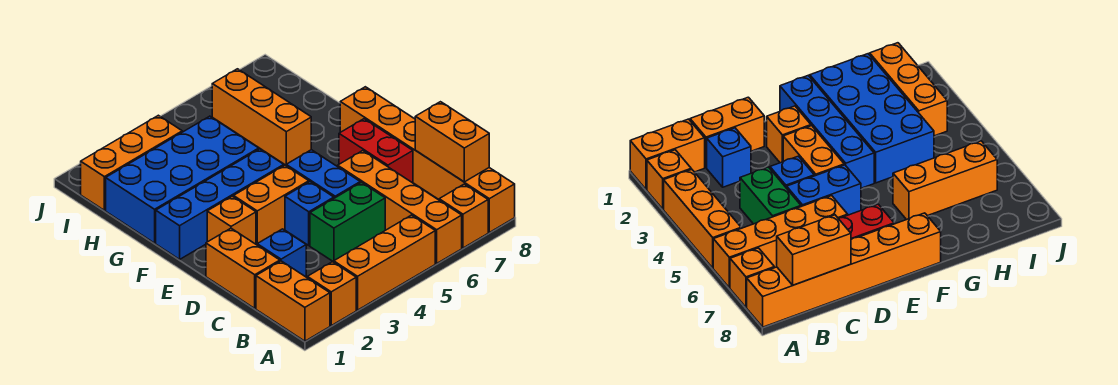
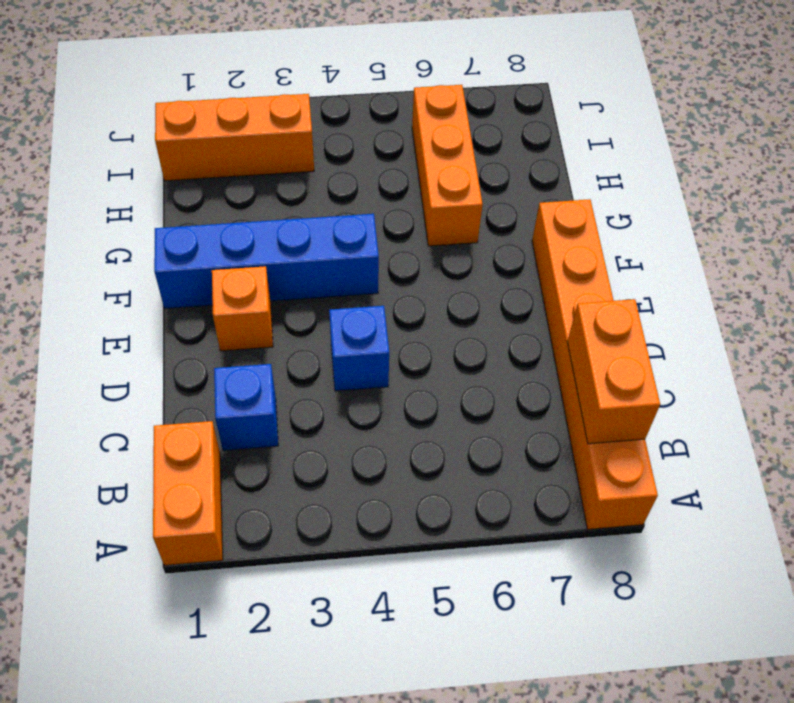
none -> orange 1x1 brick [307,262,356,326]
none -> orange 1x3 brick [334,215,435,310]
none -> orange 1x4 brick [338,151,462,263]

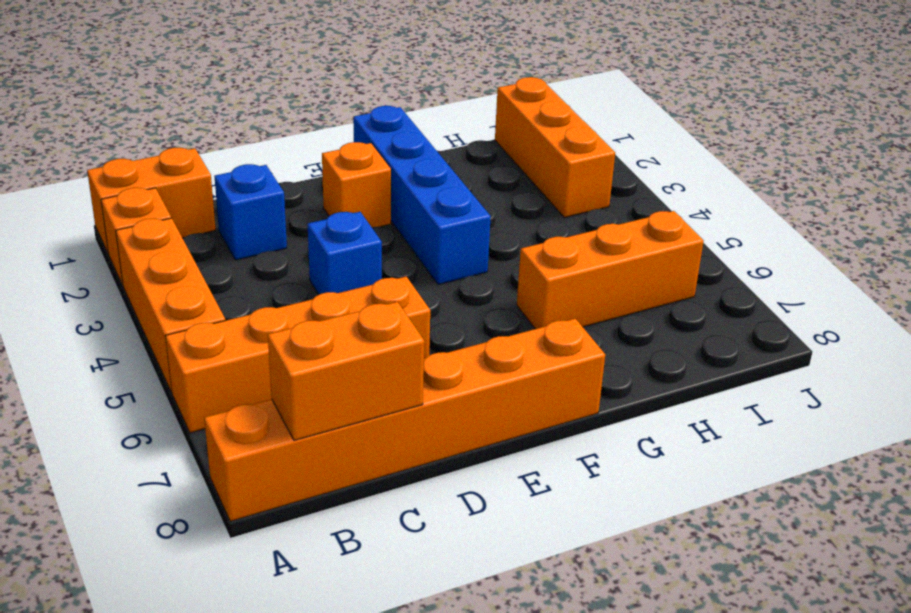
none -> orange 1x1 brick [439,184,488,248]
none -> orange 1x2 brick [206,228,280,308]
none -> green 1x2 brick [310,183,385,262]

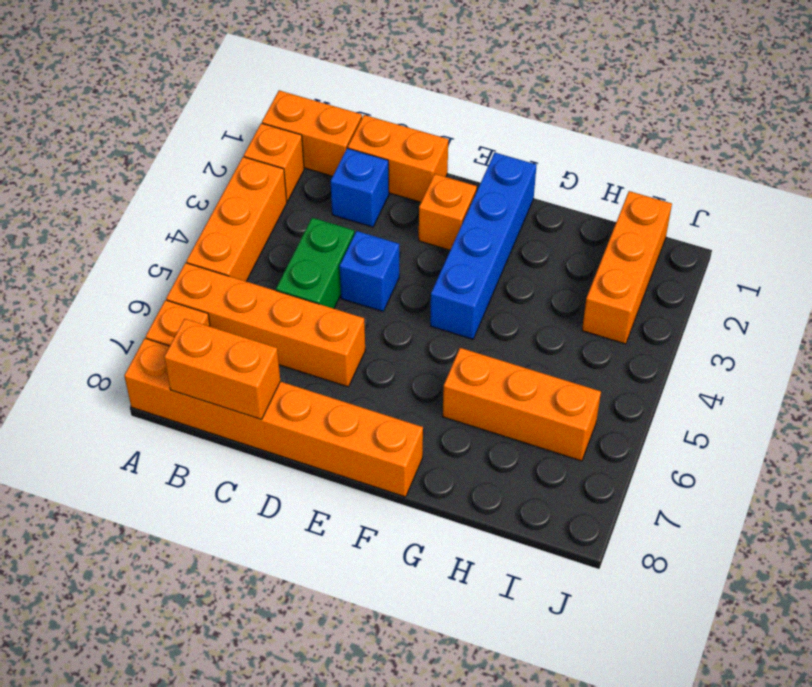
none -> blue 1x2 brick [286,150,360,198]
none -> red 1x2 brick [339,119,413,183]
none -> orange 1x2 brick [234,165,309,245]

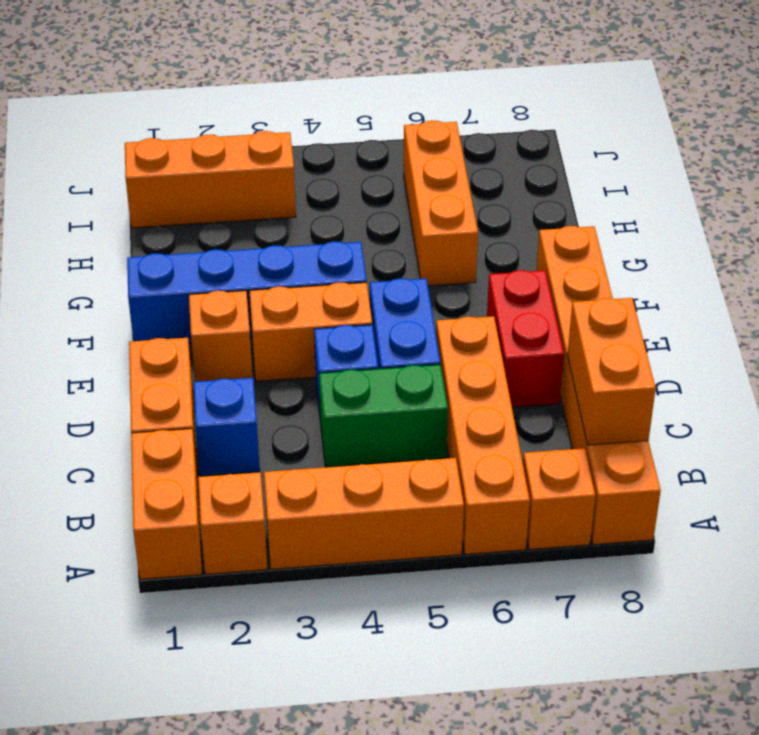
none -> blue 2x4 brick [106,116,259,243]

